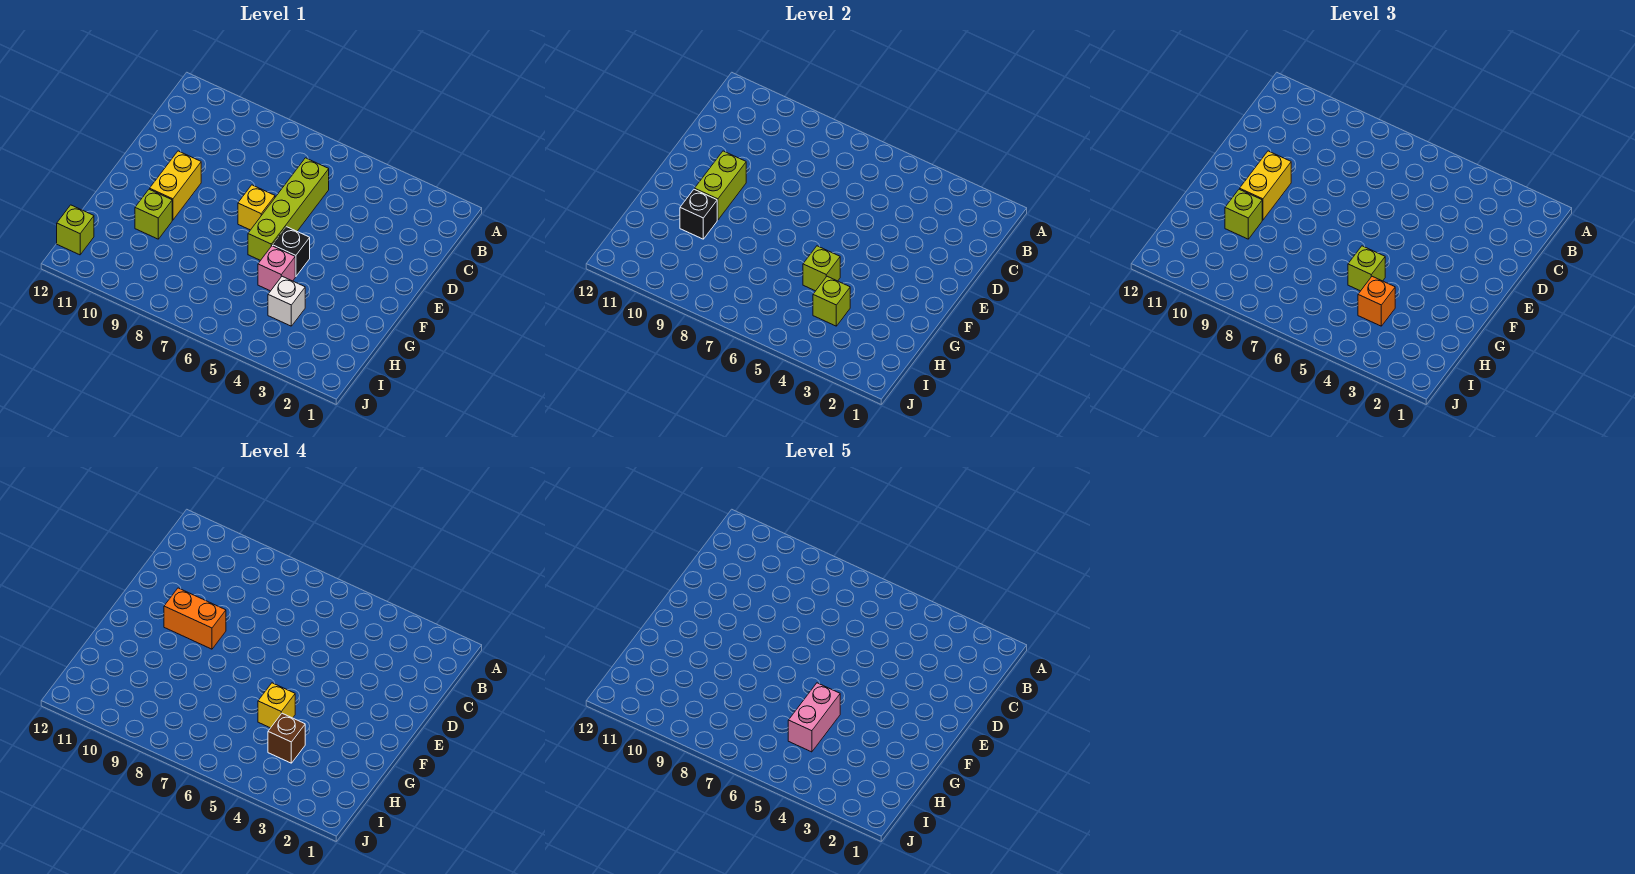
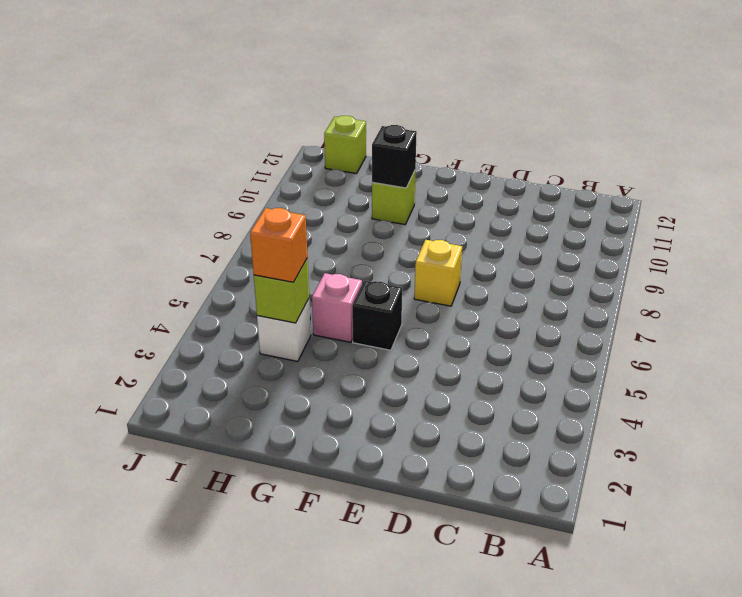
none -> lime 1x4 brick [248,158,329,261]
none -> yellow 1x2 brick [150,151,201,220]
none -> lime 1x2 brick [695,151,746,220]

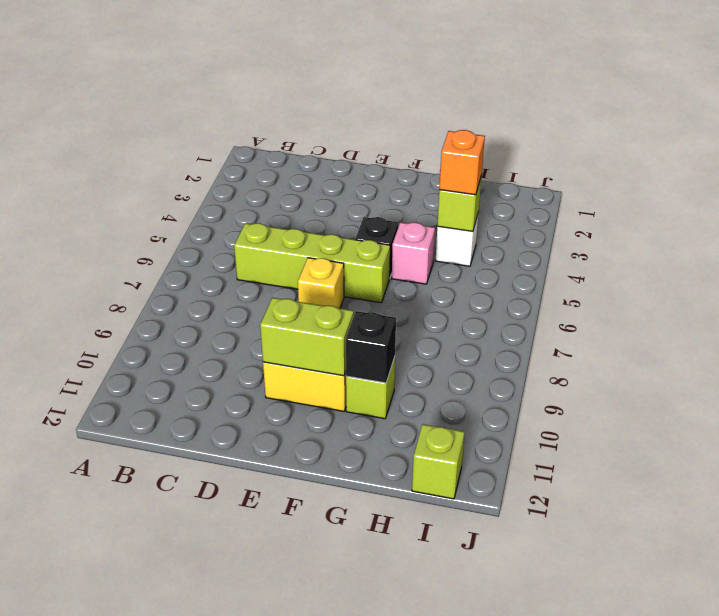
none -> lime 1x1 brick [803,246,840,291]
none -> yellow 1x2 brick [1240,151,1291,220]
none -> lime 1x1 brick [1348,246,1385,291]

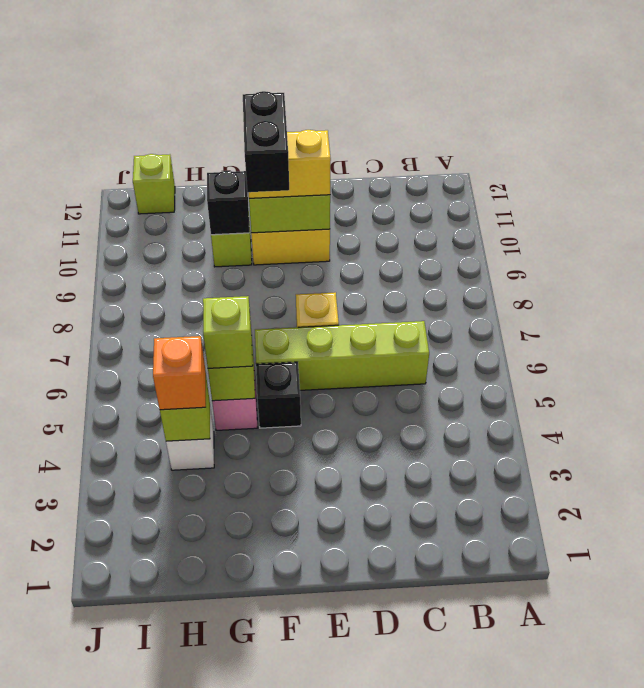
black 1x2 brick [243,91,289,192] -> none
none -> lime 1x1 brick [1225,189,1262,239]
none -> orange 1x2 brick [164,588,226,649]
none -> yellow 1x1 brick [258,683,295,728]

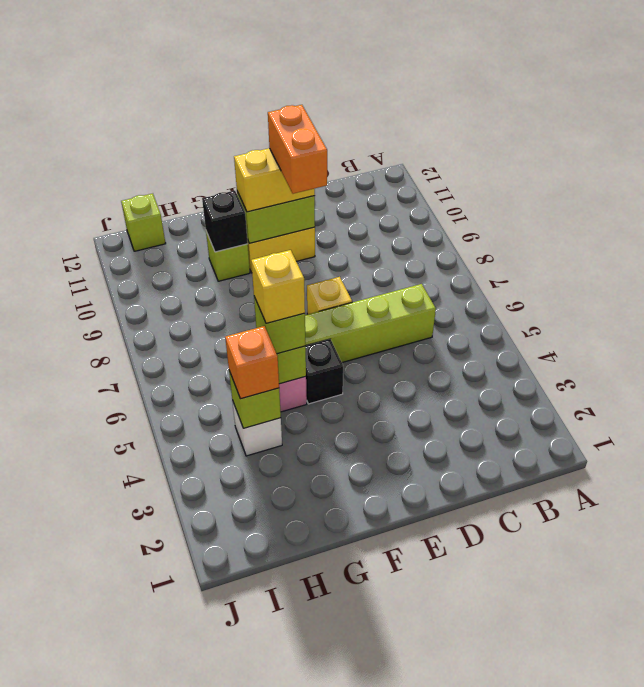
none -> lime 1x1 brick [1225,189,1262,239]
none -> brown 1x1 brick [268,713,305,763]
none -> pink 1x2 brick [788,683,840,752]

